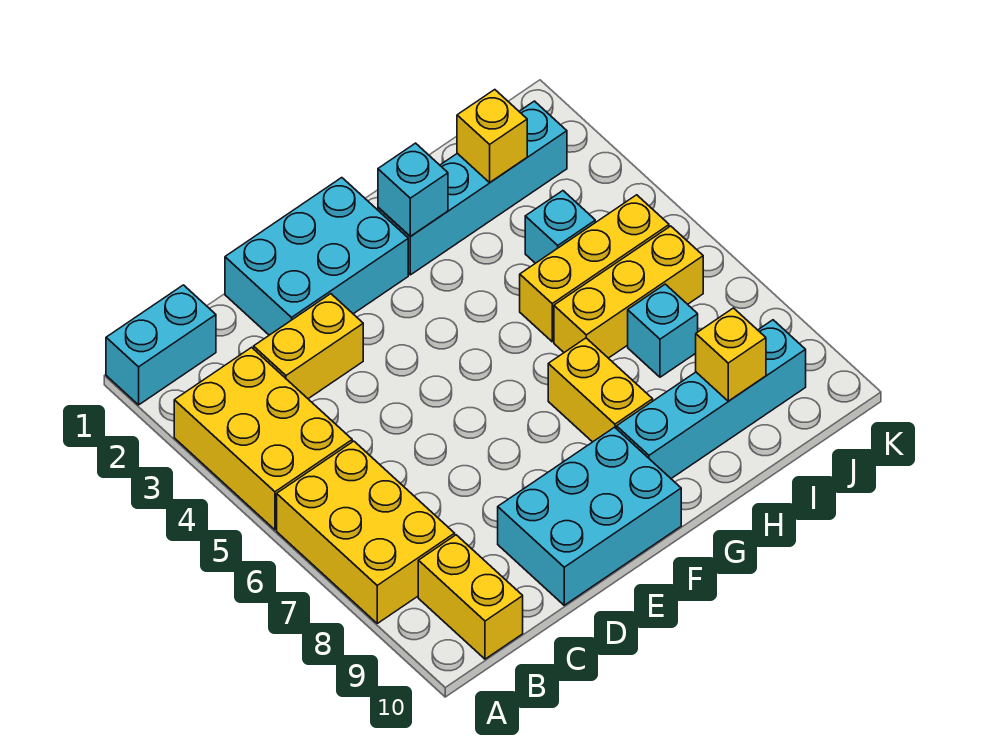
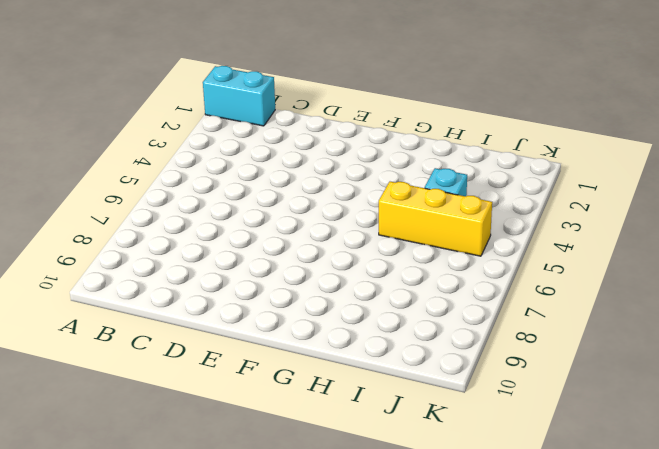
none -> yellow 2x3 brick [174,347,352,530]
none -> yellow 2x3 brick [277,441,455,623]
none -> yellow 1x2 brick [418,535,523,659]

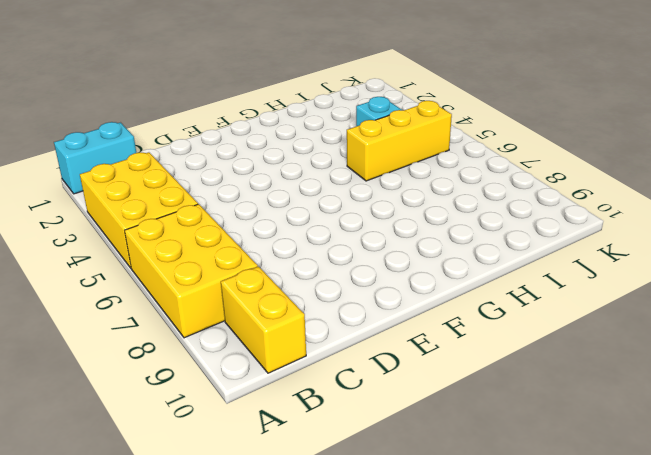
none -> yellow 1x2 brick [254,294,363,399]
none -> cyan 2x3 brick [225,178,408,335]
none -> cyan 2x3 brick [498,427,681,605]

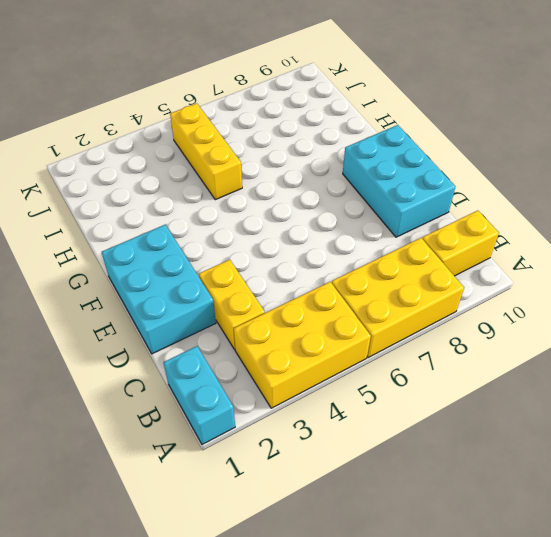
none -> cyan 1x4 brick [378,101,567,275]
none -> yellow 1x2 brick [548,338,653,442]
none -> cyan 1x4 brick [617,320,806,479]

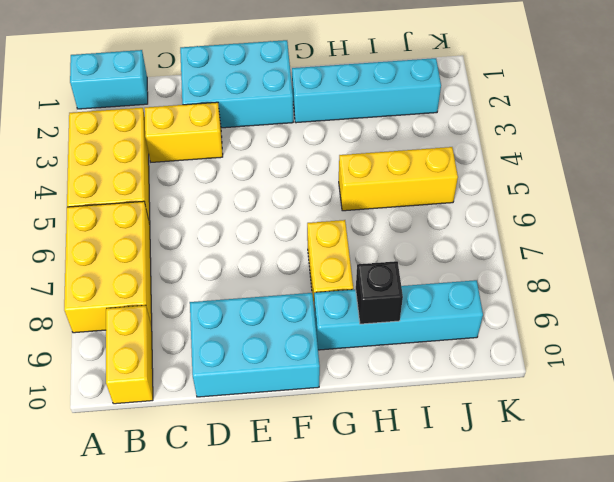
black 1x1 brick [356,261,403,324] -> none
none -> yellow 1x3 brick [554,226,703,358]
none -> cyan 1x1 brick [525,191,595,263]
none -> cyan 1x1 brick [628,284,698,377]

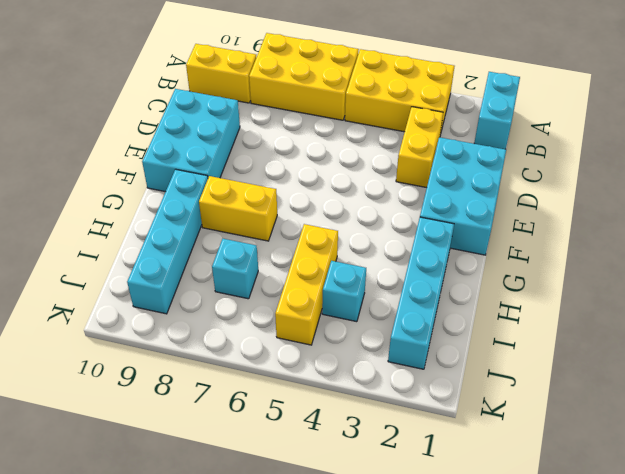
none -> yellow 1x3 brick [554,226,703,358]
none -> cyan 1x1 brick [378,143,448,236]
none -> yellow 1x1 brick [457,90,527,182]

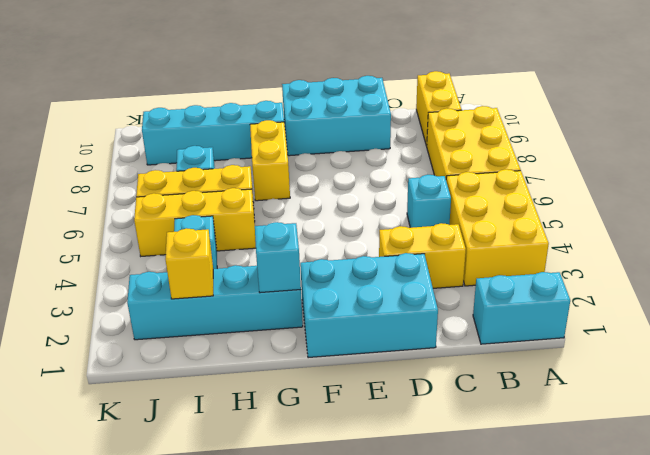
cyan 1x1 brick [407,175,451,228] -> none
none -> yellow 1x1 brick [696,308,766,401]

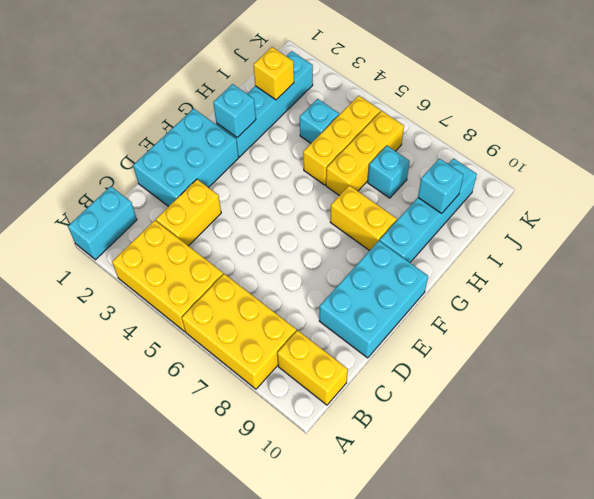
cyan 1x1 brick [418,159,464,213] -> yellow 1x1 brick [696,308,766,401]

